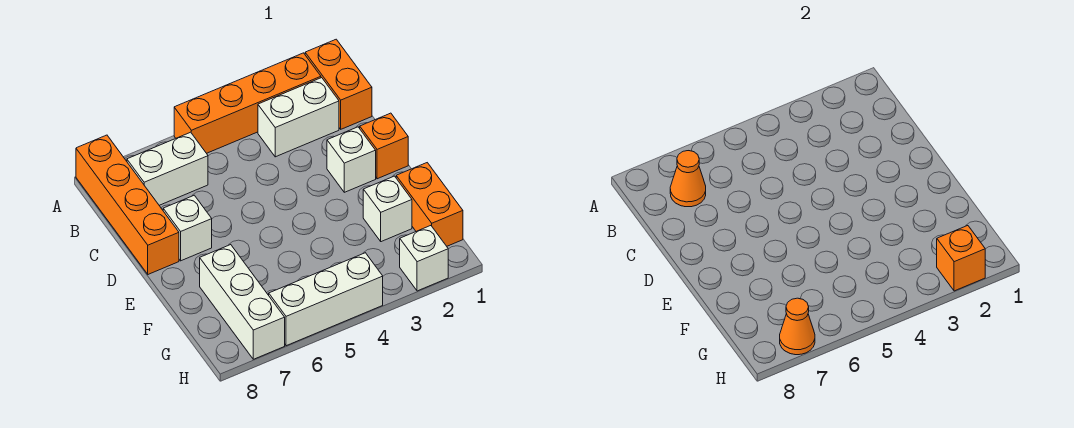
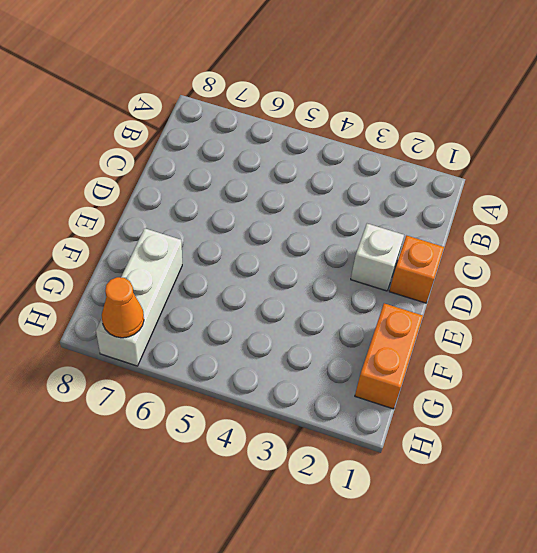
none -> orange 1x2 brick [305,39,372,129]
none -> orange 1x4 brick [174,53,321,153]
none -> orange 1x4 brick [76,135,179,274]

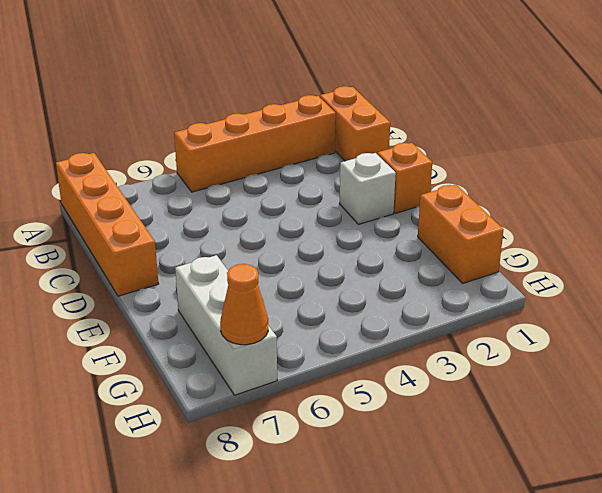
none -> white 1x2 brick [258,78,339,157]
none -> white 1x2 brick [127,132,208,205]
none -> white 1x1 brick [163,195,212,261]

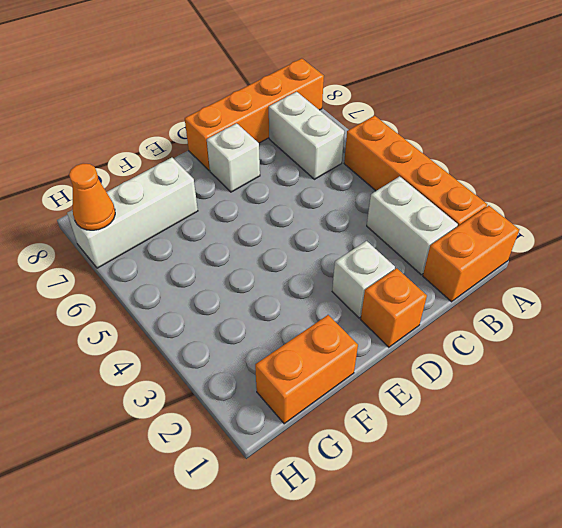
none -> white 1x1 brick [363,176,412,242]
none -> white 1x1 brick [400,226,448,291]
none -> white 1x3 brick [269,253,383,346]

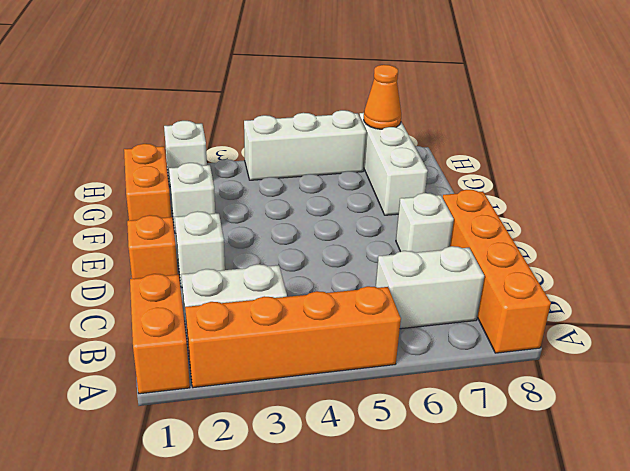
none -> orange 1x1 cone [670,151,706,207]
none -> orange 1x1 brick [937,226,985,291]

